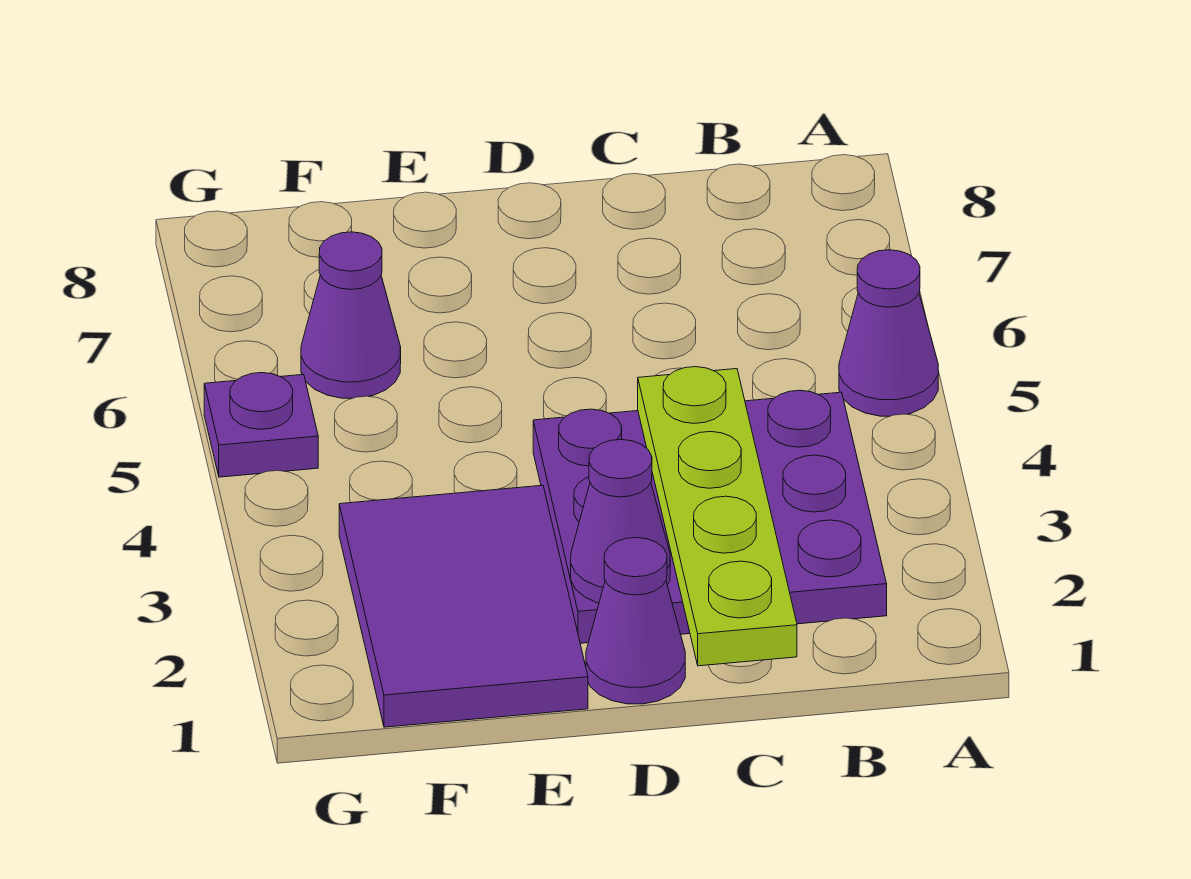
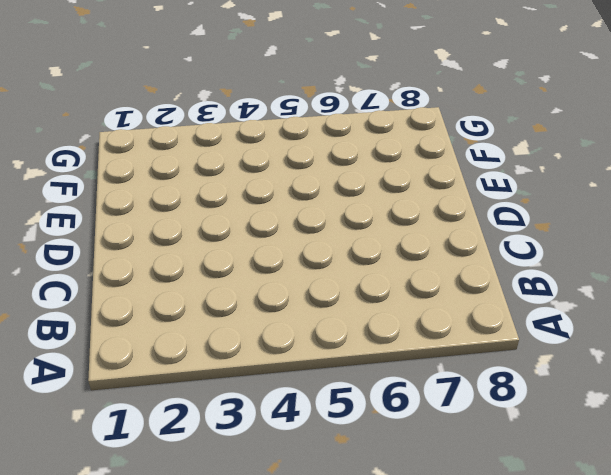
none -> purple 1x1 cone [839,250,938,416]
none -> purple 3x3 plate [533,390,887,643]

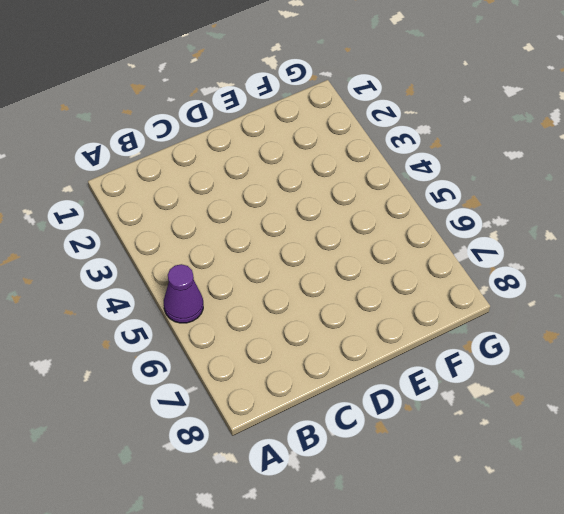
none -> purple 3x3 plate [533,390,887,643]
none -> purple 1x1 cone [586,538,685,704]

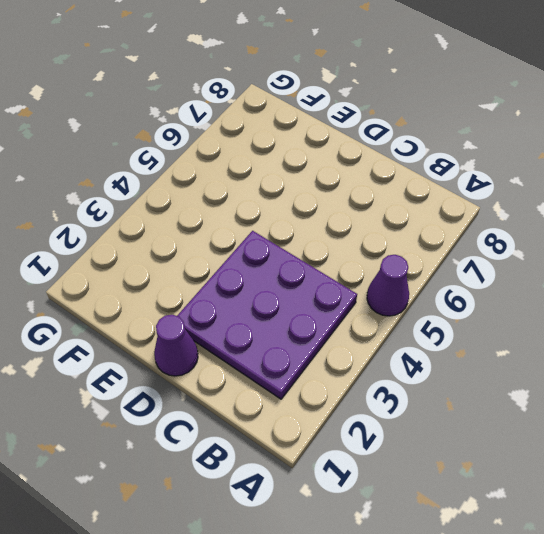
none -> purple 2x3 tile [339,485,588,727]
none -> purple 1x1 cone [301,232,401,398]

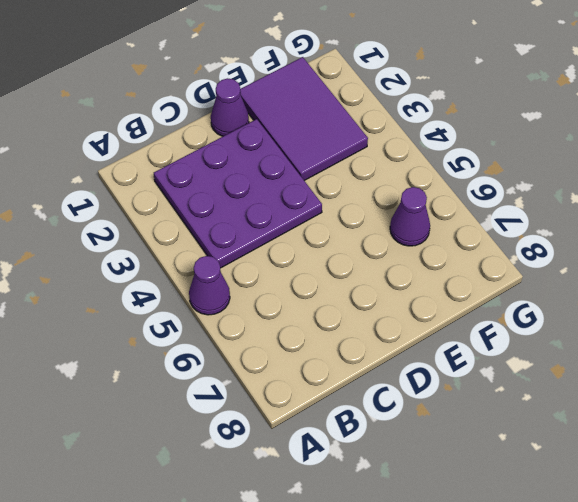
none -> purple 1x1 plate [204,373,318,477]
none -> lime 1x4 plate [638,367,797,666]

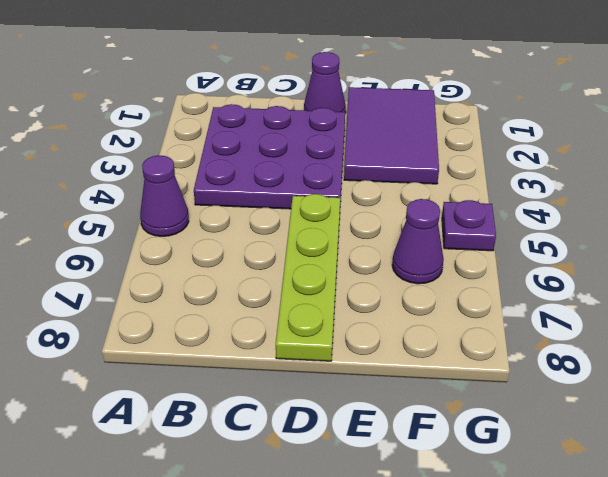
lime 1x4 plate [276,194,340,361] -> lime 1x4 plate moved to [638,367,797,666]
none -> purple 1x1 cone [571,440,670,603]

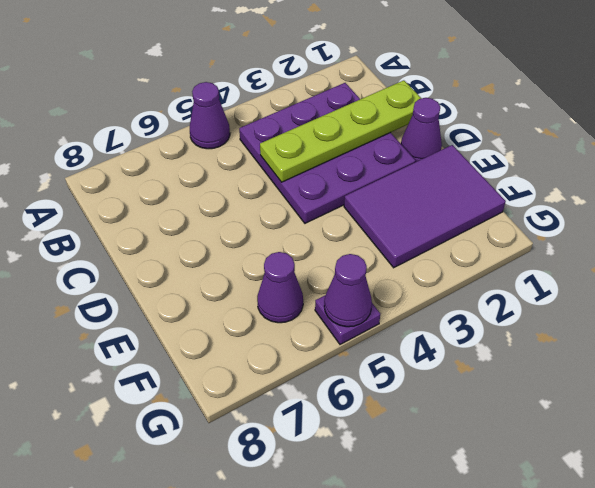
purple 1x1 cone [324,254,372,327] -> purple 1x1 cone moved to [571,440,670,603]

